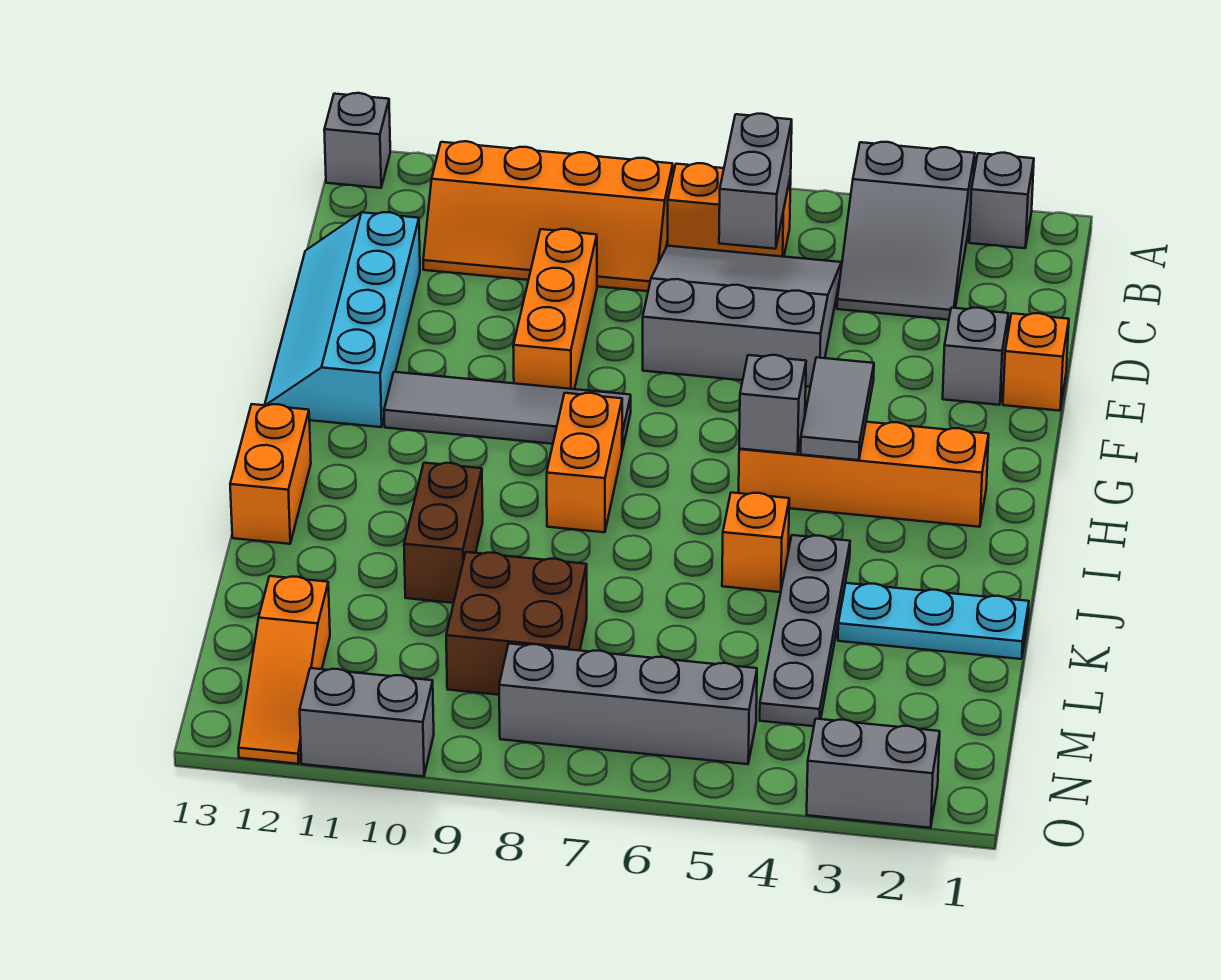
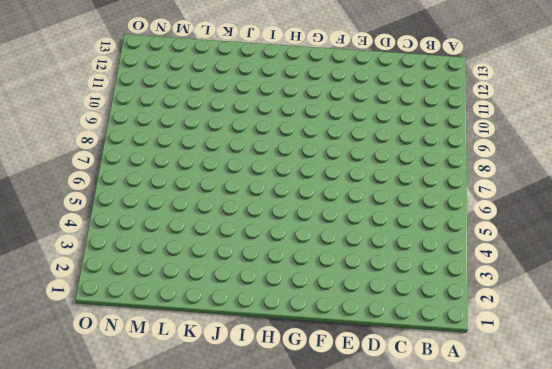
none -> grey 1x1 brick [969,153,1034,248]
none -> grey 2x3 slope [837,142,975,320]
none -> grey 1x1 brick [324,93,390,188]

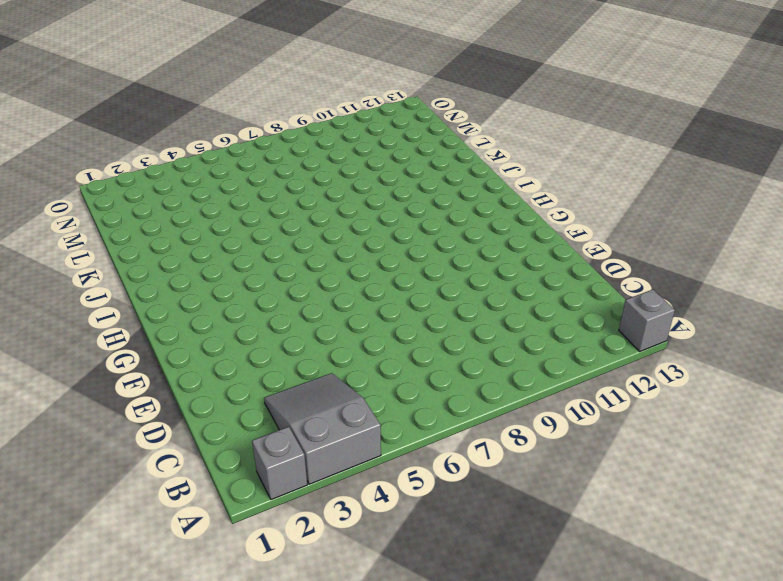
none -> orange 1x2 brick [668,163,791,257]
none -> orange 2x4 slope [423,141,673,291]
none -> grey 3x3 slope [643,246,841,387]

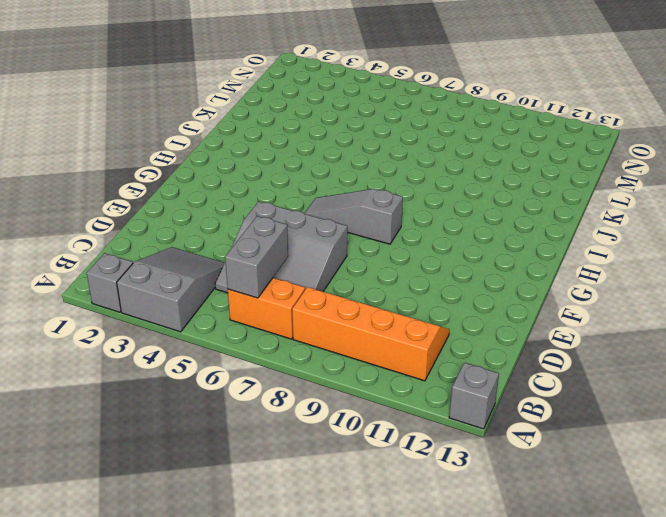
grey 1x3 slope [304,189,403,244] -> grey 1x4 tile [384,372,631,450]
none -> orange 1x3 brick [513,229,597,389]
none -> cyan 2x4 slope [265,212,420,427]
none -> orange 1x1 brick [1003,313,1069,411]

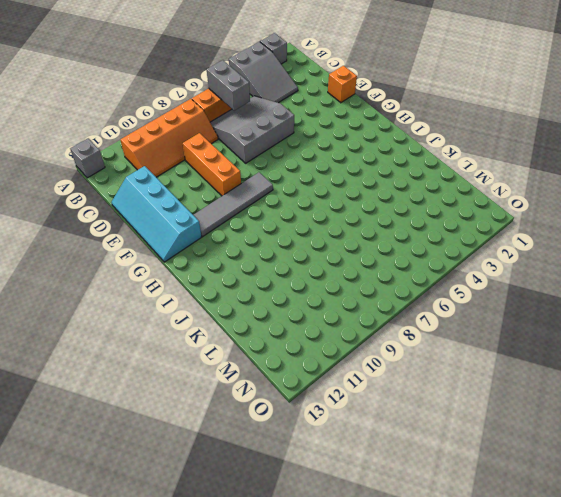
none -> grey 1x1 brick [943,308,1008,405]
none -> orange 1x4 brick [739,422,989,527]
none -> orange 1x2 brick [547,393,622,532]

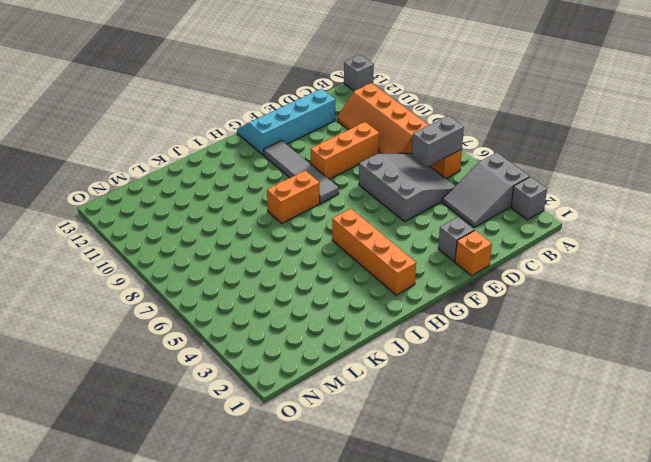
none -> orange 1x2 brick [230,404,311,544]
none -> grey 1x4 plate [760,535,850,726]
none -> orange 1x1 brick [722,493,789,592]

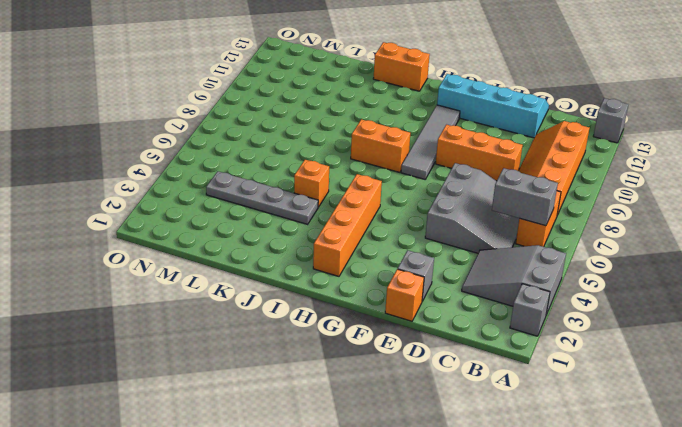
none -> brown 1x2 brick [404,463,483,603]
none -> cyan 1x3 plate [838,583,1029,659]
none -> brown 2x2 brick [446,552,587,695]

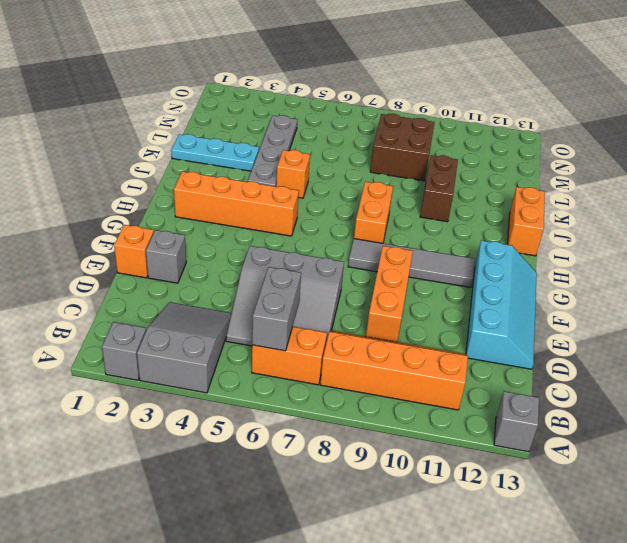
none -> orange 1x3 slope [238,576,330,764]
none -> grey 1x4 brick [499,644,757,764]
none -> grey 1x2 brick [807,719,940,828]

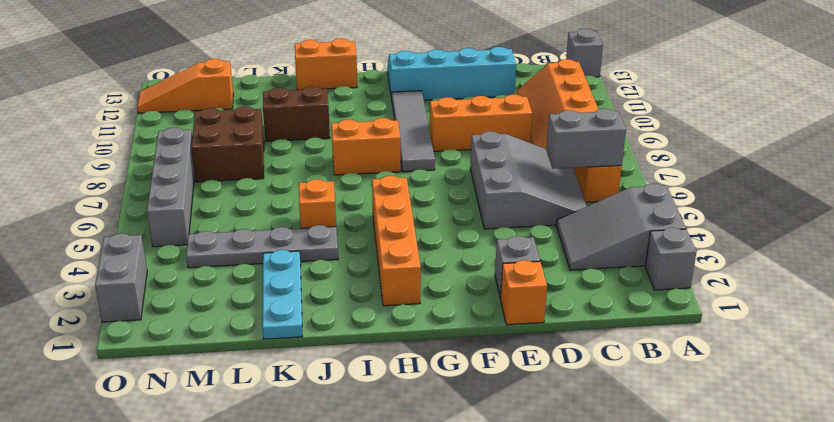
none -> grey 1x2 brick [300,668,434,776]
none -> grey 1x2 tile [801,357,874,460]
none -> grey 1x1 brick [739,355,806,454]

